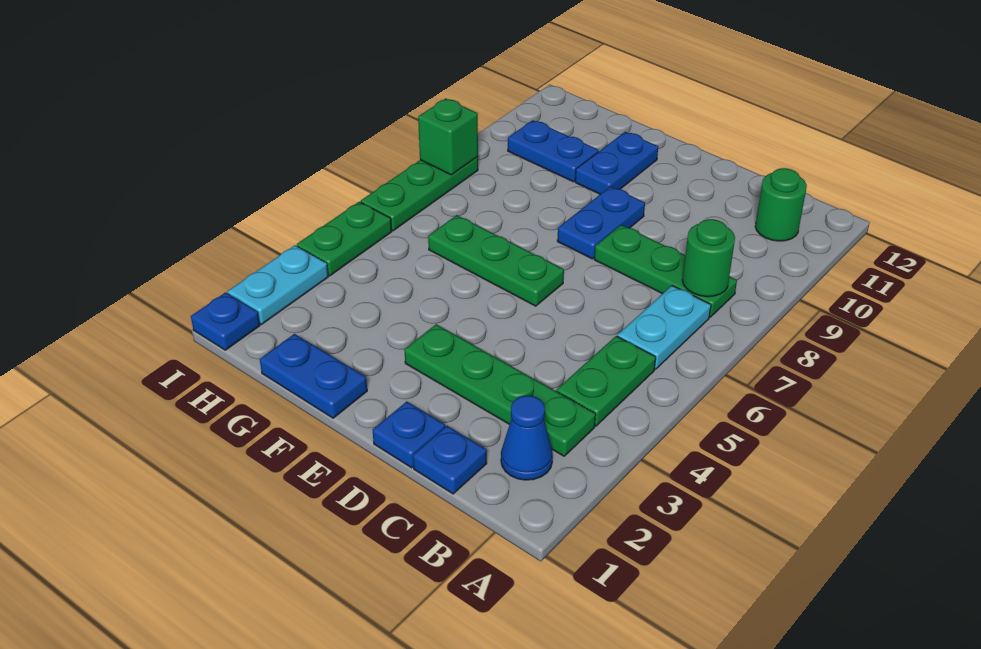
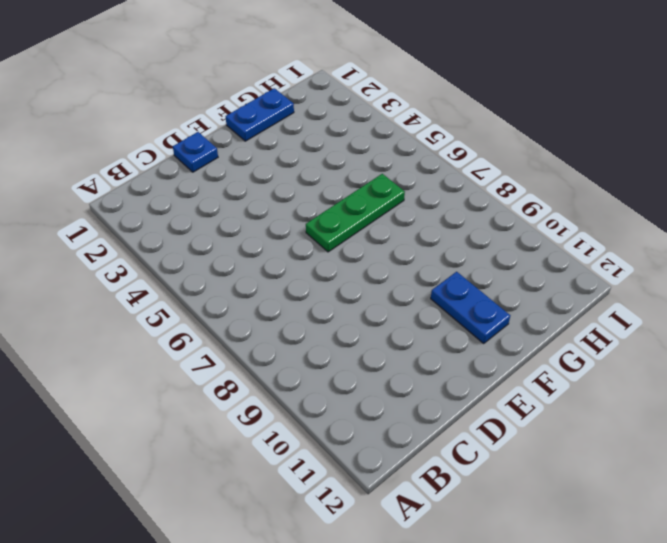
none -> blue 1x1 cone [501,396,553,480]
none -> green 1x4 plate [404,324,596,456]
none -> green 1x2 plate [557,336,656,426]

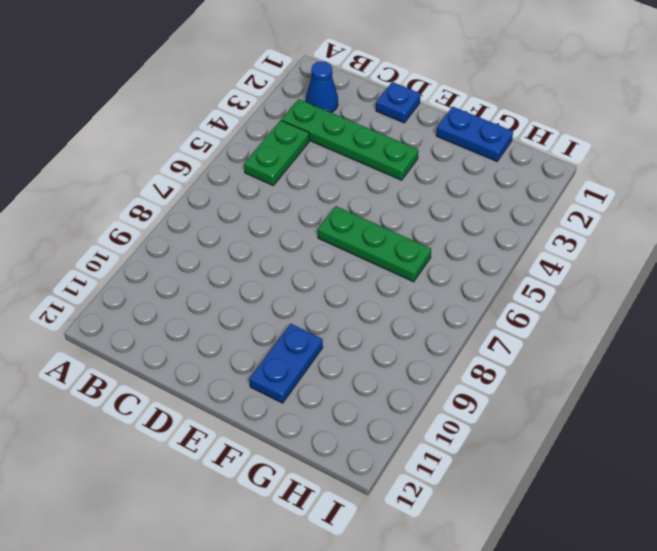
none -> cyan 1x2 plate [617,286,711,369]
none -> green 1x3 plate [594,225,737,317]
none -> green 1x1 round brick [755,168,807,241]

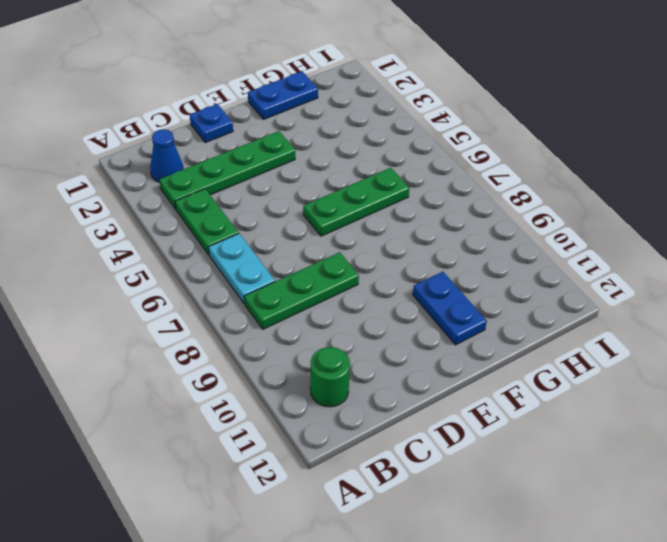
none -> blue 1x1 plate [413,426,487,494]
none -> blue 1x2 plate [557,186,645,259]
none -> blue 1x2 plate [508,120,599,182]

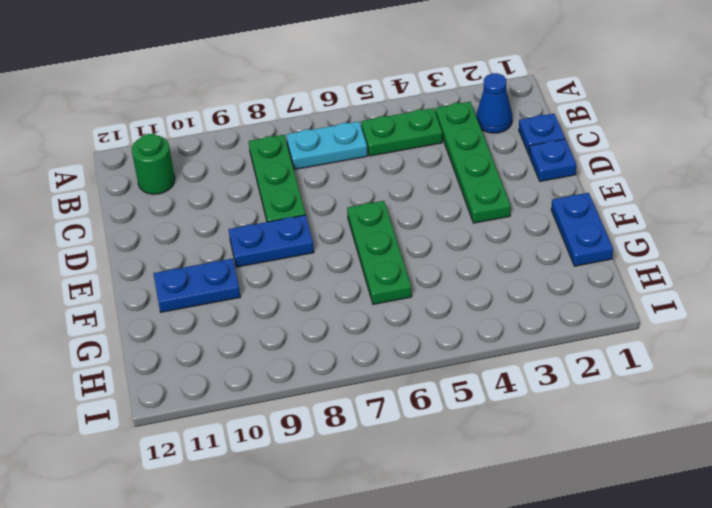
none -> blue 1x2 plate [508,120,599,182]
none -> blue 1x1 plate [191,292,260,350]
none -> cyan 1x2 plate [227,245,328,324]

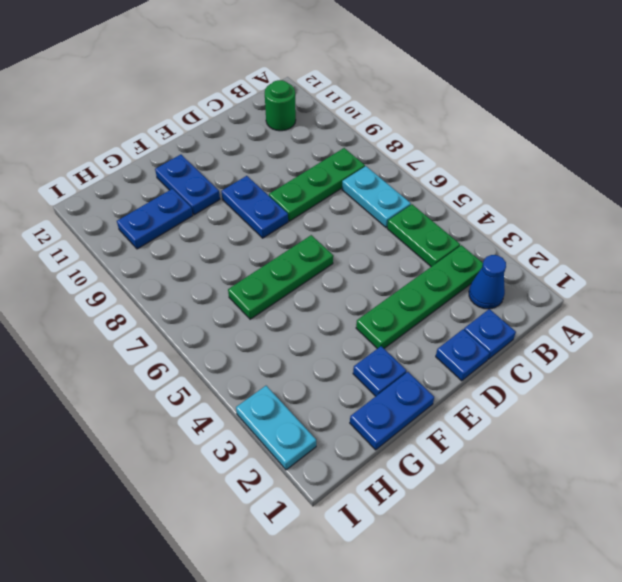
blue 1x1 plate [353,346,406,396] -> blue 1x1 plate moved to [191,292,260,350]
none -> green 1x2 plate [297,202,392,276]
none -> green 1x3 plate [361,157,478,231]
none -> green 1x1 round brick [682,219,735,297]

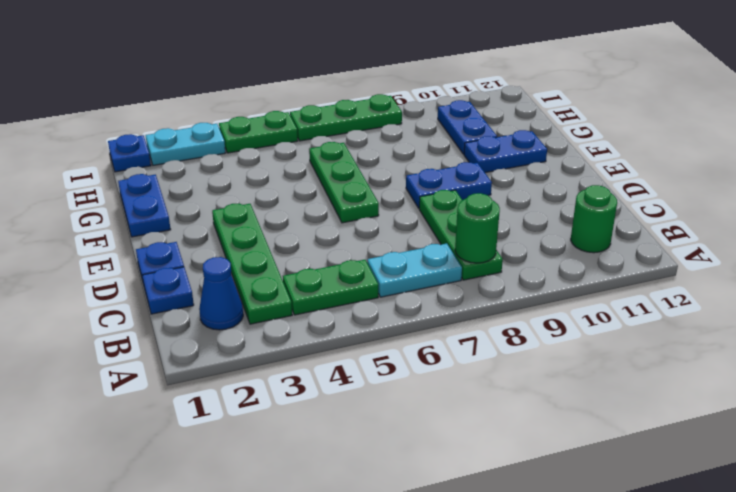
none -> green 1x1 brick [418,99,478,175]

